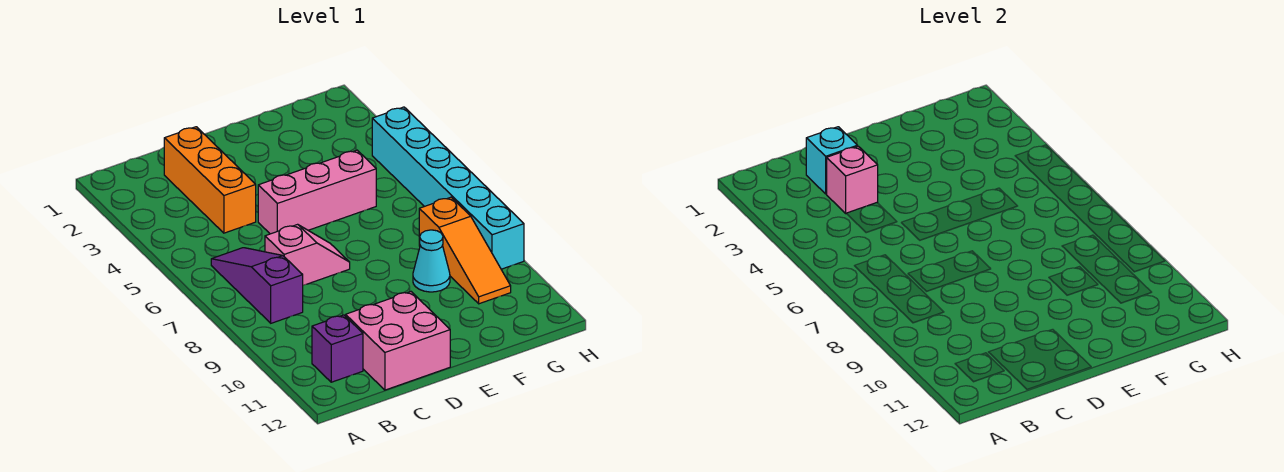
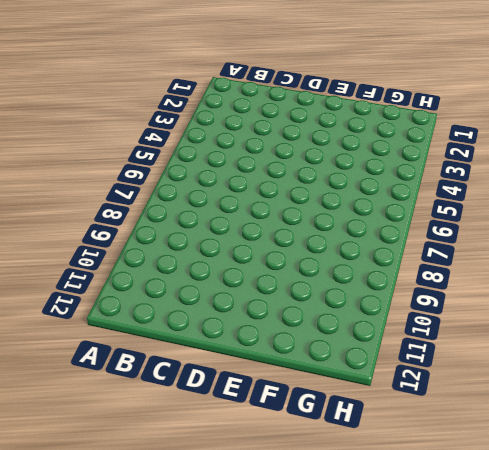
none -> purple 1x3 slope [211,248,303,323]
none -> purple 1x1 brick [312,315,363,382]

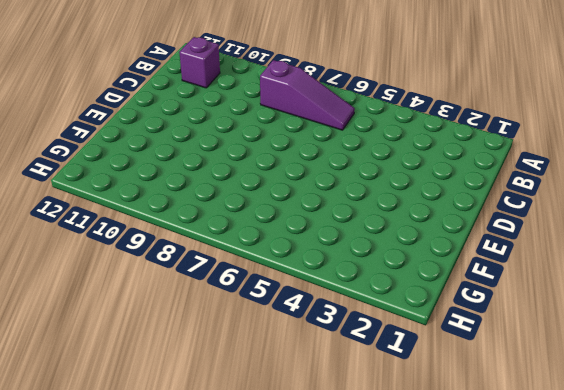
none -> orange 1x3 brick [164,127,256,233]
none -> pink 1x2 slope [265,224,350,285]

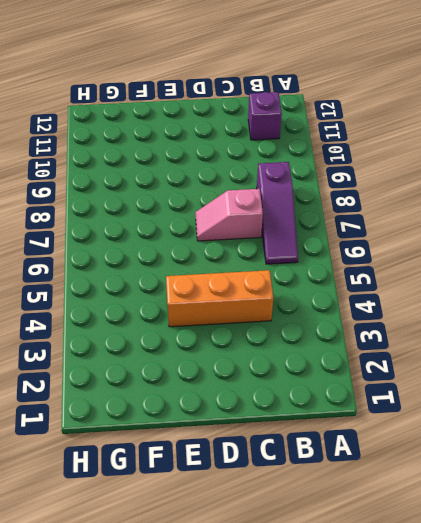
orange 1x3 brick [166,270,273,327] -> orange 1x3 brick turned to [164,127,256,233]
none -> pink 2x2 brick [346,292,450,390]
none -> pink 1x3 brick [258,150,376,234]

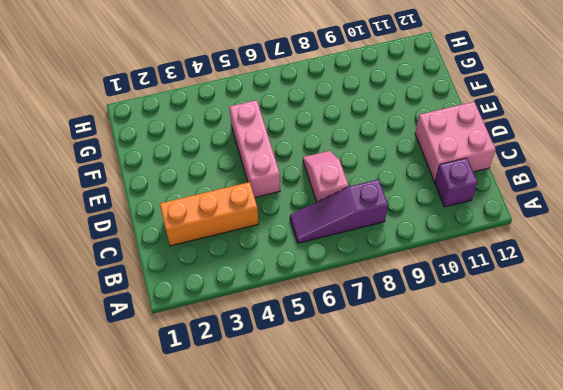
none -> cyan 1x1 cone [413,230,450,292]
none -> orange 1x3 slope [419,197,511,304]

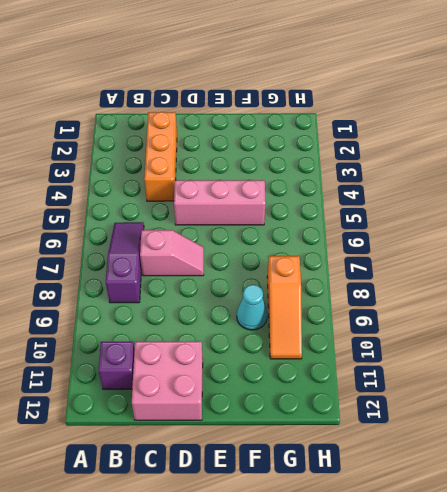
none -> cyan 1x6 brick [372,107,524,269]
none -> cyan 1x1 brick [806,127,858,194]

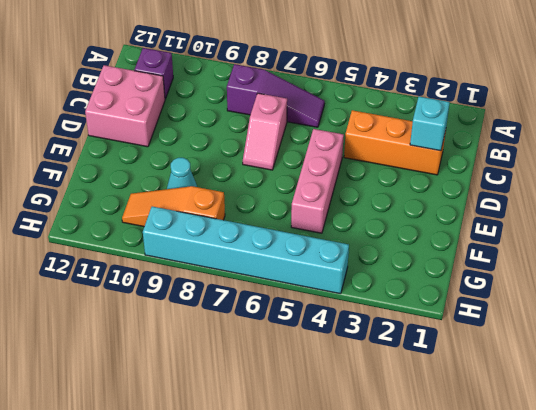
none -> pink 1x1 brick [826,146,878,213]

